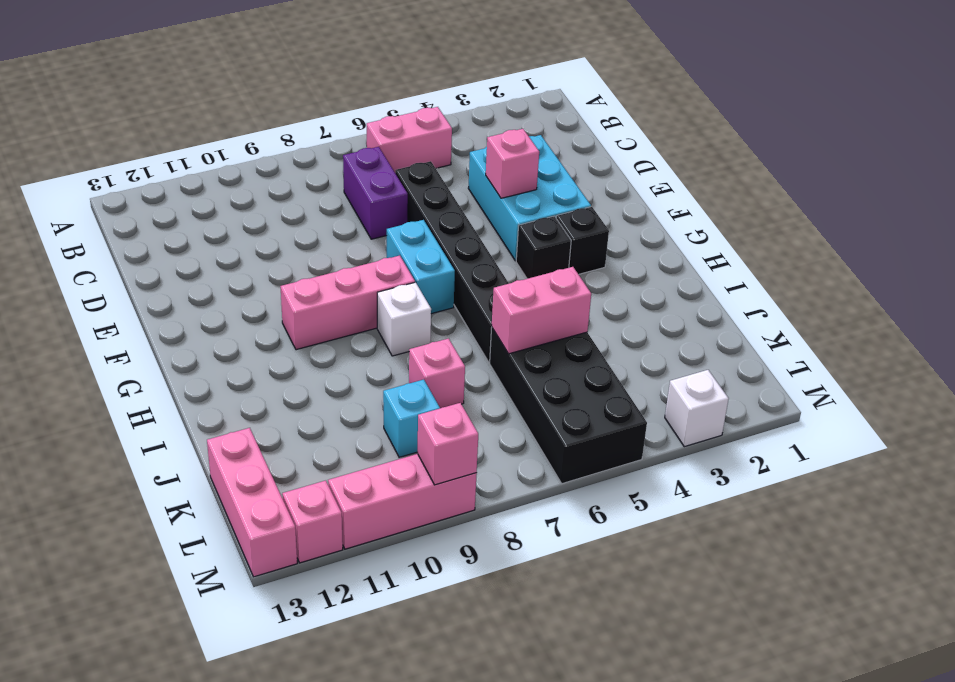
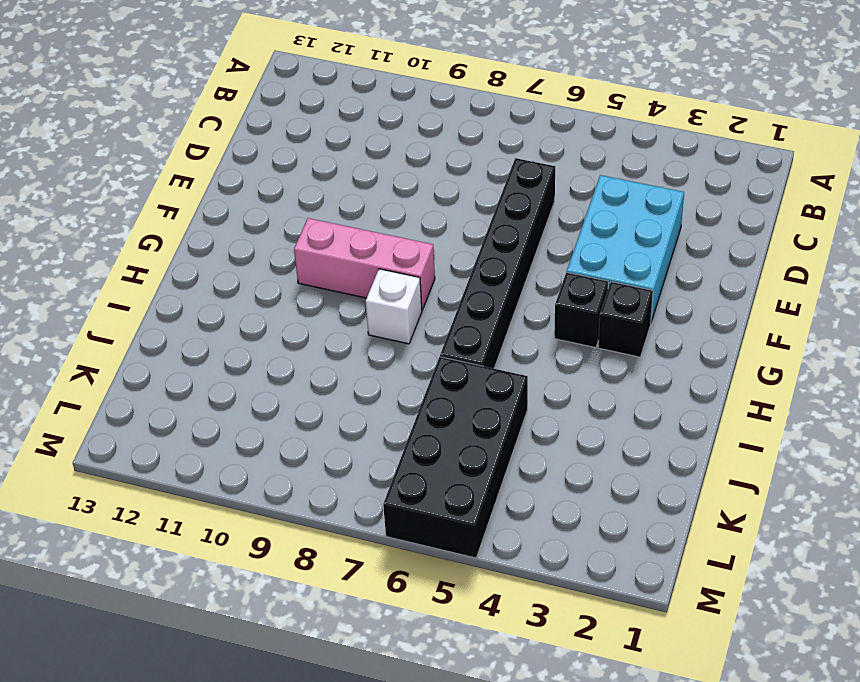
none -> pink 1x2 brick [367,107,452,172]
none -> purple 1x2 brick [343,147,408,239]
none -> cyan 1x2 brick [387,220,455,314]

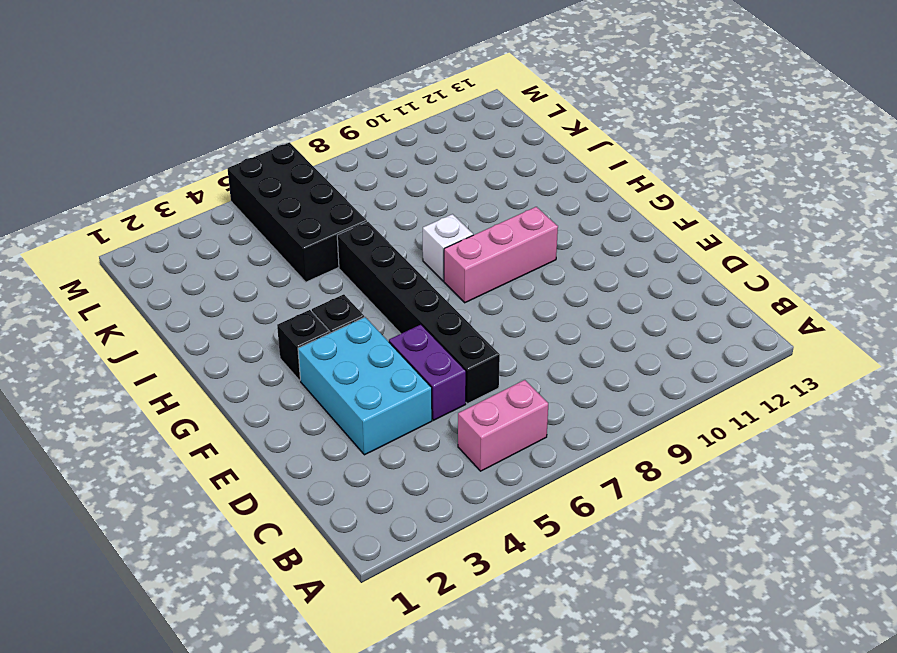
purple 1x2 brick [389,325,466,420] -> purple 1x2 brick moved to [343,147,408,239]
none -> cyan 1x2 brick [387,220,455,314]
none -> pink 1x1 brick [409,339,465,408]
none -> cyan 1x1 brick [383,380,440,457]

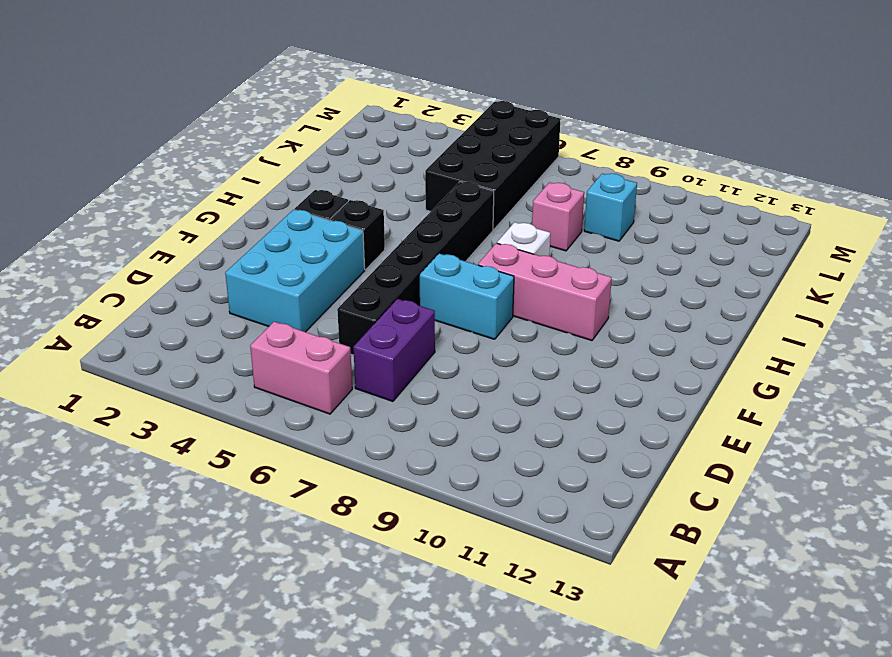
cyan 1x2 brick [420,254,514,339] -> cyan 1x2 brick turned to [387,220,455,314]
none -> pink 1x3 brick [207,428,297,577]
none -> white 1x1 brick [665,370,729,447]
none -> pink 1x3 brick [328,454,477,549]

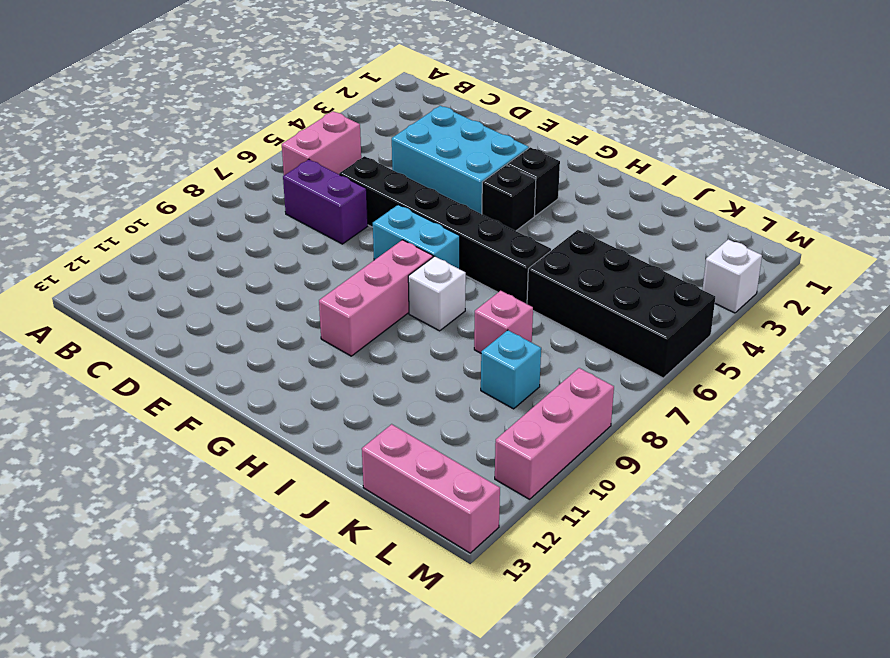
none -> pink 1x1 brick [282,481,343,563]
none -> pink 1x1 brick [486,129,539,198]
none -> pink 1x2 brick [492,267,591,354]

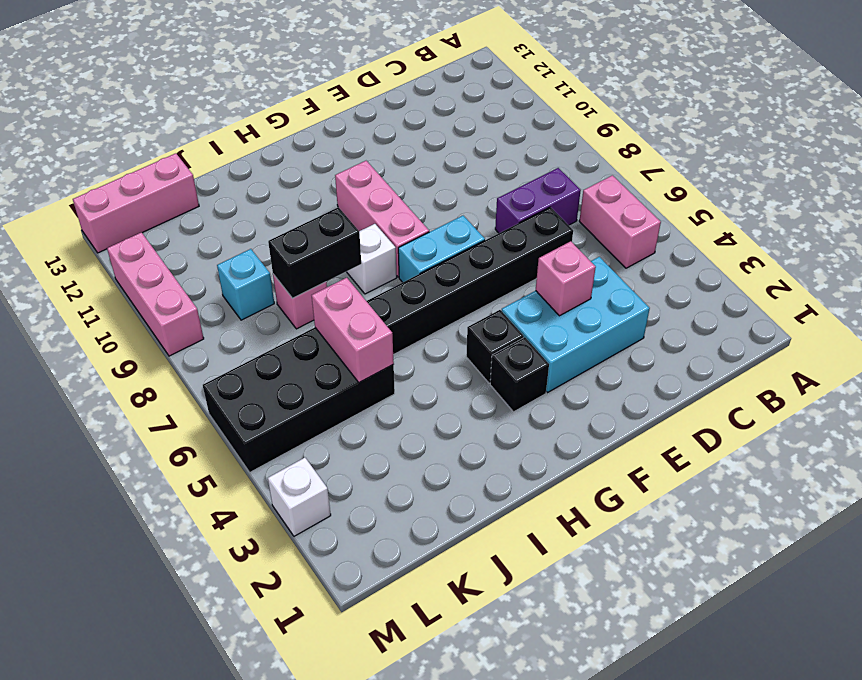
black 1x2 brick [268,207,361,298] -> none
none -> pink 1x1 brick [282,481,343,563]
none -> pink 1x1 brick [417,403,478,485]

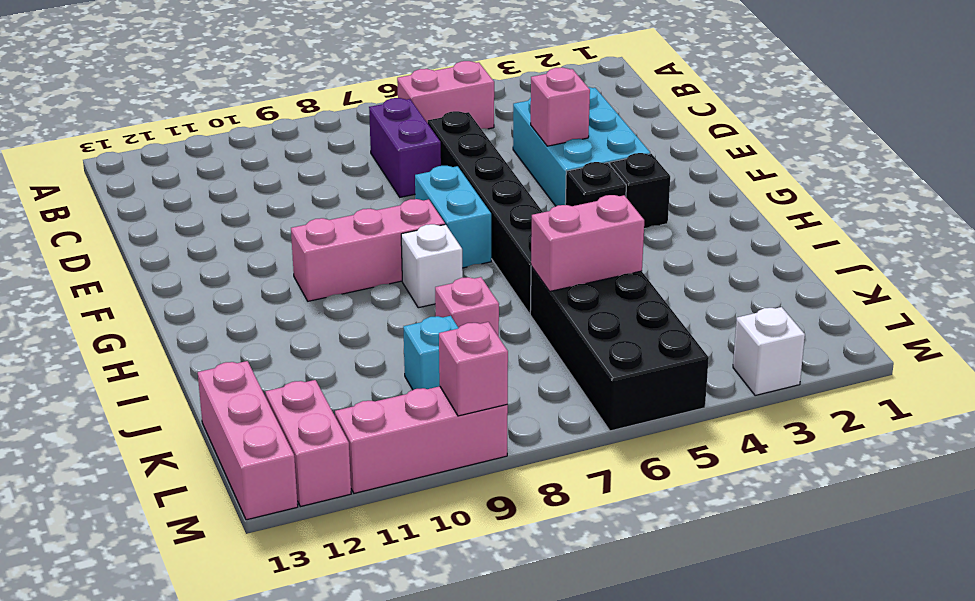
pink 1x2 brick [265,380,351,507] -> pink 1x1 brick [282,481,343,563]

